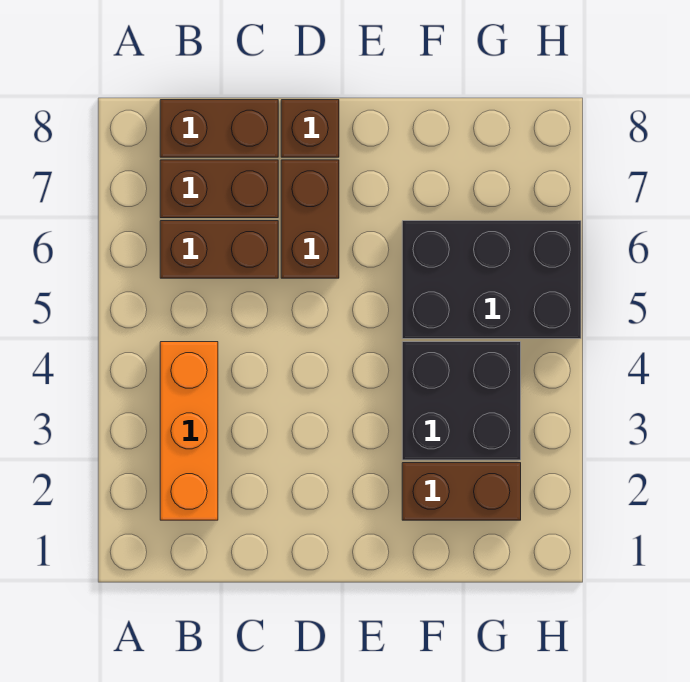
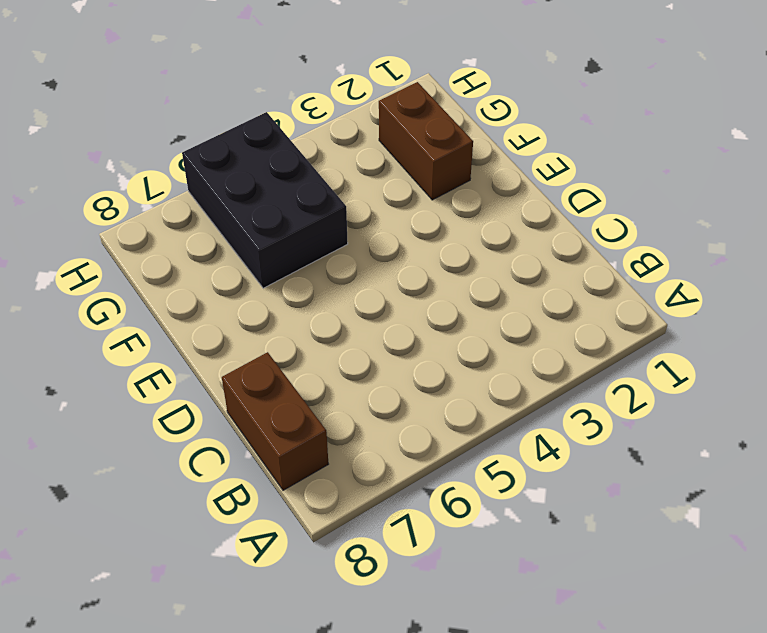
none -> orange 1x3 brick [160,342,218,520]
none -> brown 1x2 brick [160,221,278,278]

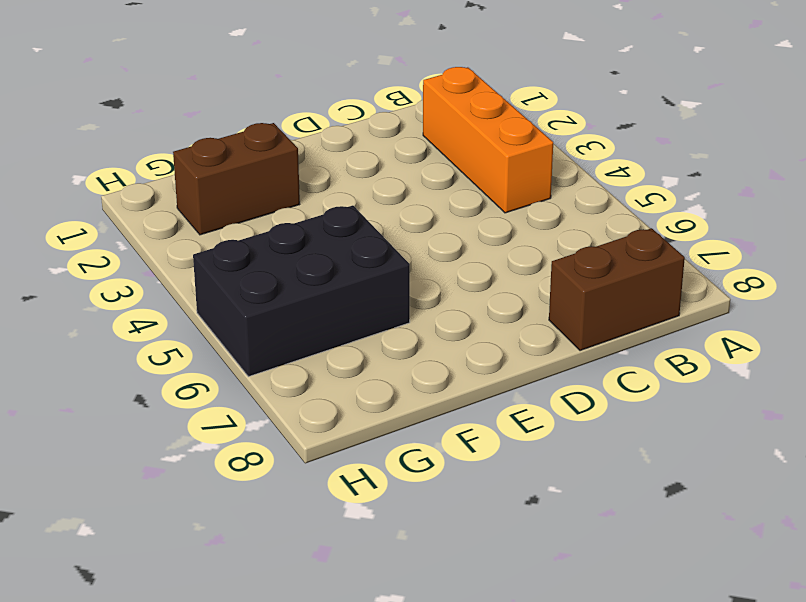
none -> brown 1x2 brick [160,221,278,278]
none -> brown 1x2 brick [160,160,278,218]

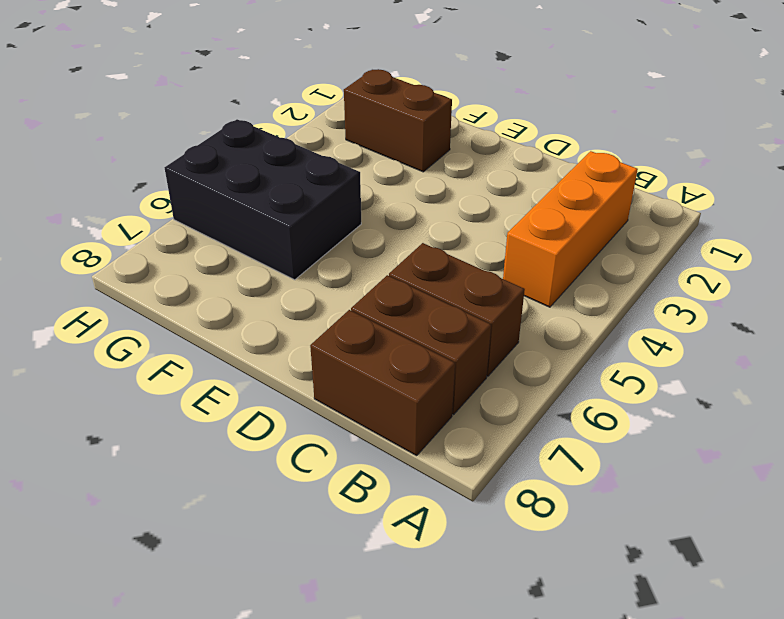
none -> brown 1x2 brick [281,160,339,278]
none -> brown 1x1 brick [281,100,339,157]

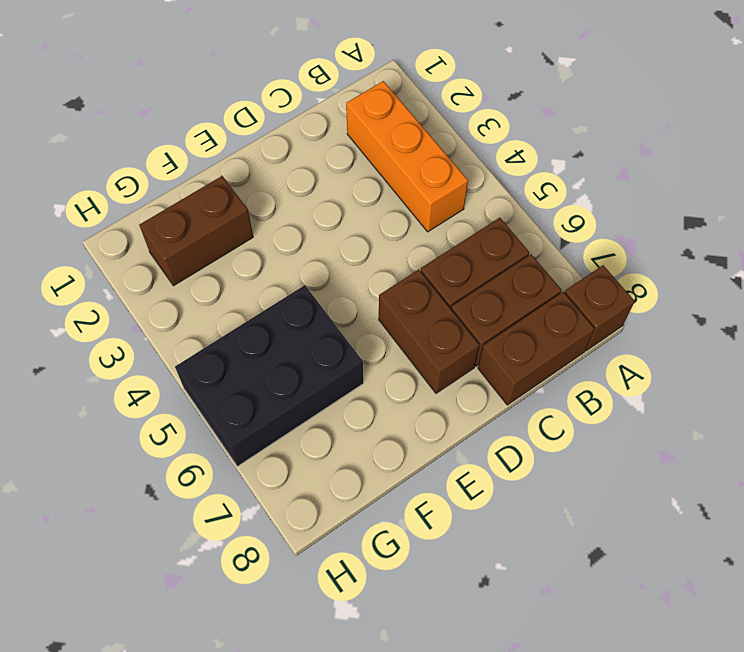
brown 1x1 brick [564,265,634,351] -> brown 1x1 brick moved to [281,100,339,157]
none -> black 2x2 brick [402,342,521,460]

